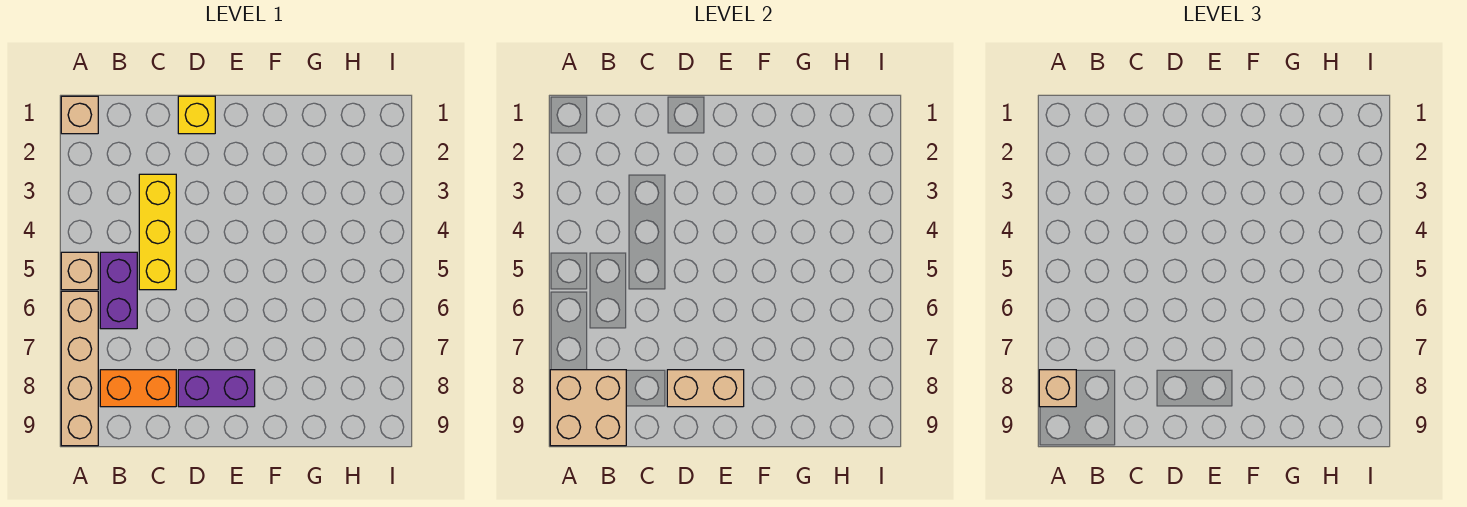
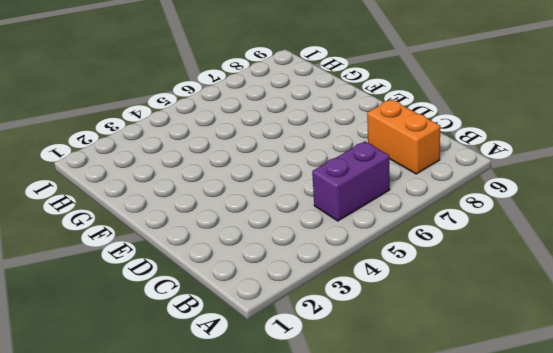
none -> tan 1x1 brick [61,96,98,134]
none -> tan 1x1 brick [61,252,98,290]

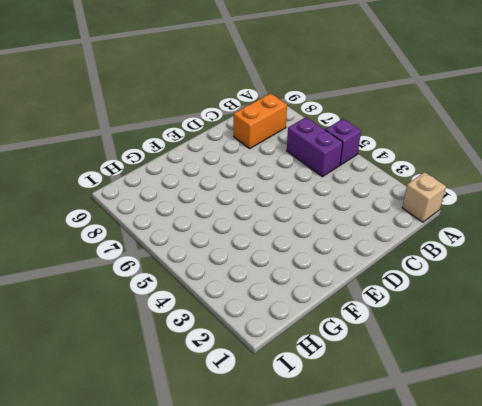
purple 1x1 brick [325,119,361,165] -> tan 1x1 brick [61,252,98,290]
none -> tan 1x4 brick [61,291,98,446]
none -> yellow 1x3 brick [139,174,176,290]

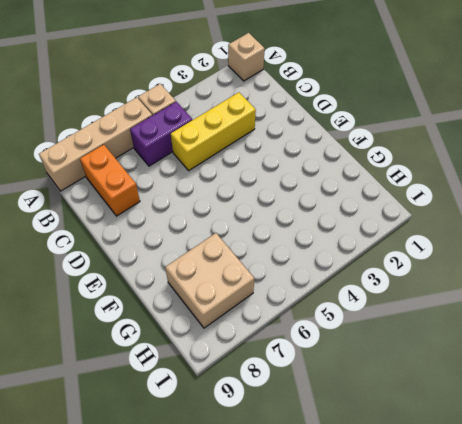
tan 2x2 brick [165,233,254,328] -> tan 2x2 brick moved to [550,370,626,446]
none -> yellow 1x1 brick [178,96,215,134]
none -> purple 1x2 brick [178,370,255,407]

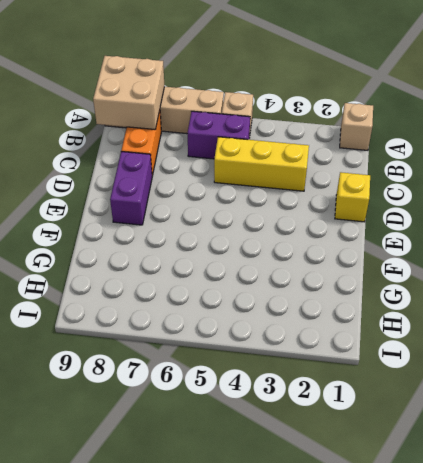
none -> tan 1x2 brick [667,370,744,407]
none -> tan 1x1 brick [1039,370,1076,407]

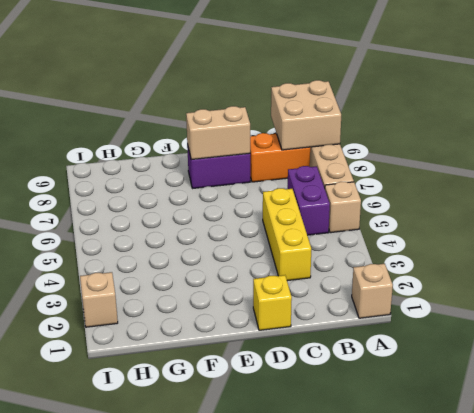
tan 1x1 brick [80,272,118,327] -> tan 1x1 brick moved to [1039,370,1076,407]

